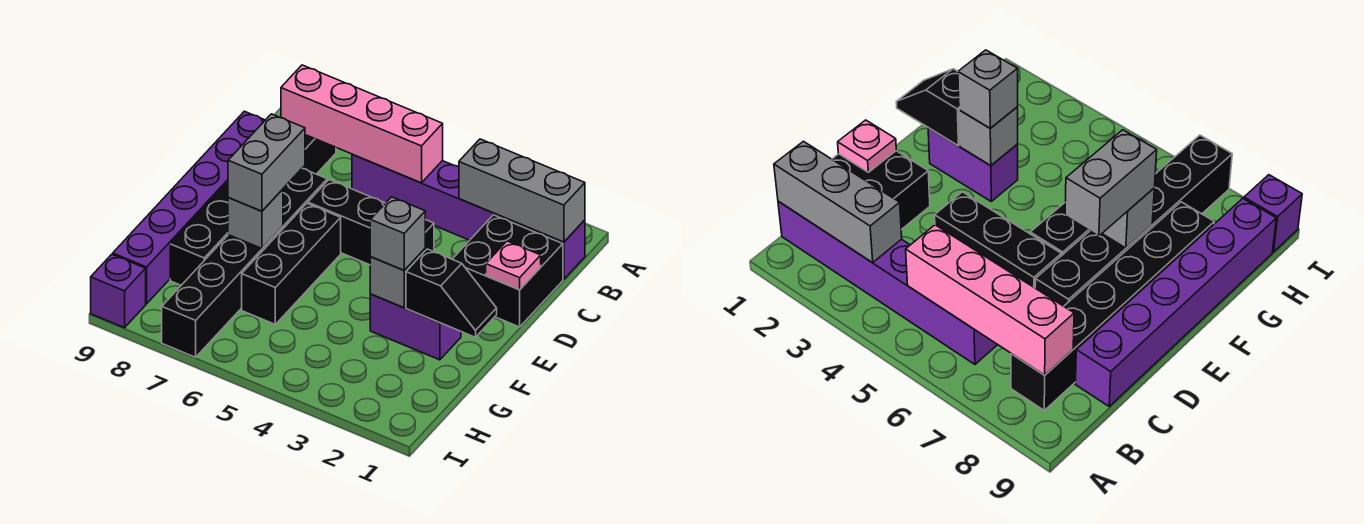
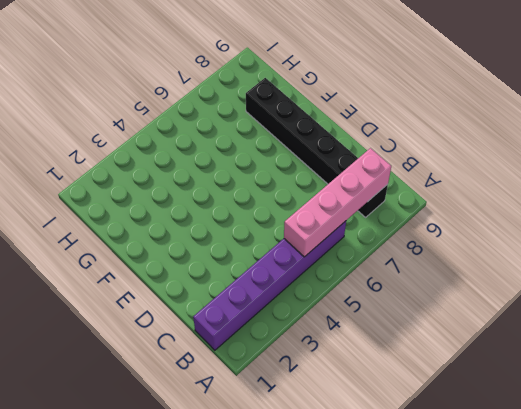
none -> black 2x2 brick [452,215,563,327]
none -> purple 1x6 brick [113,111,265,304]
none -> black 1x3 brick [308,180,434,265]

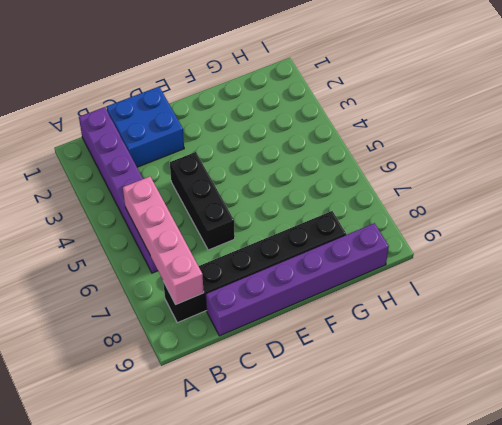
blue 2x2 brick [106,87,184,167] -> black 2x2 brick [452,215,563,327]
none -> black 1x6 brick [162,169,327,357]
none -> black 1x3 brick [242,204,341,324]
none -> purple 1x2 brick [370,294,461,360]

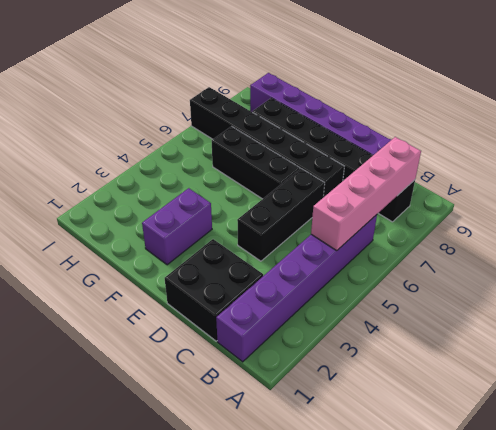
none -> purple 1x1 brick [91,254,146,328]
none -> grey 1x3 brick [459,139,585,242]
none -> pink 1x1 plate [486,241,541,290]

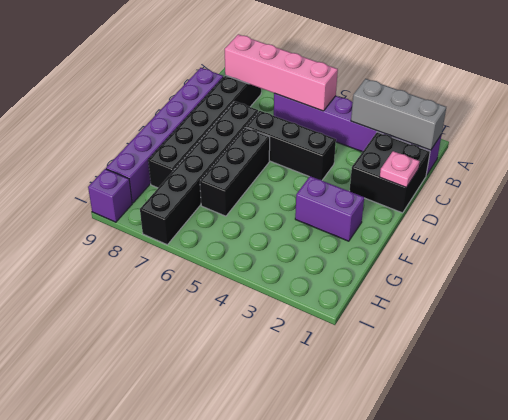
none -> black 1x2 slope [406,249,497,337]
none -> grey 1x1 brick [370,249,425,308]
none -> grey 1x1 brick [228,189,283,249]

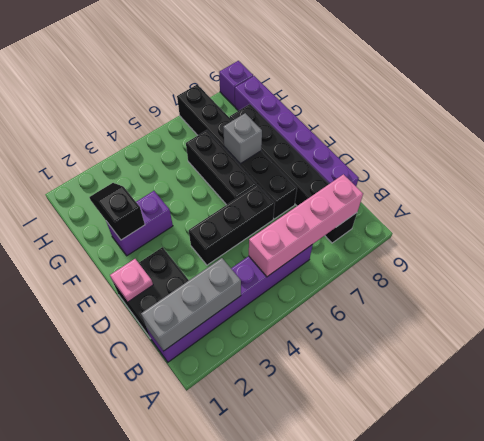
black 1x2 slope [89,183,145,240] -> black 1x2 slope turned to [406,249,497,337]
none -> grey 1x1 brick [370,249,425,308]
none -> grey 1x2 brick [228,114,305,211]
none -> grey 1x1 brick [370,197,425,270]

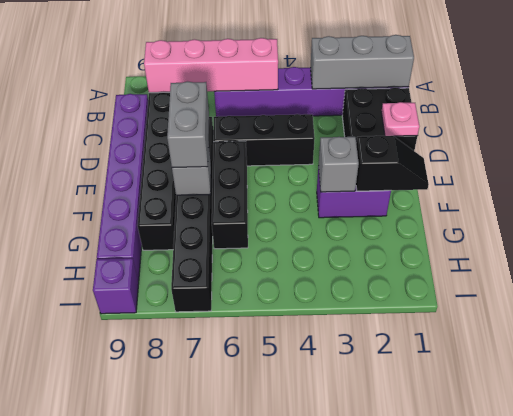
none -> grey 1x1 brick [370,197,425,270]

